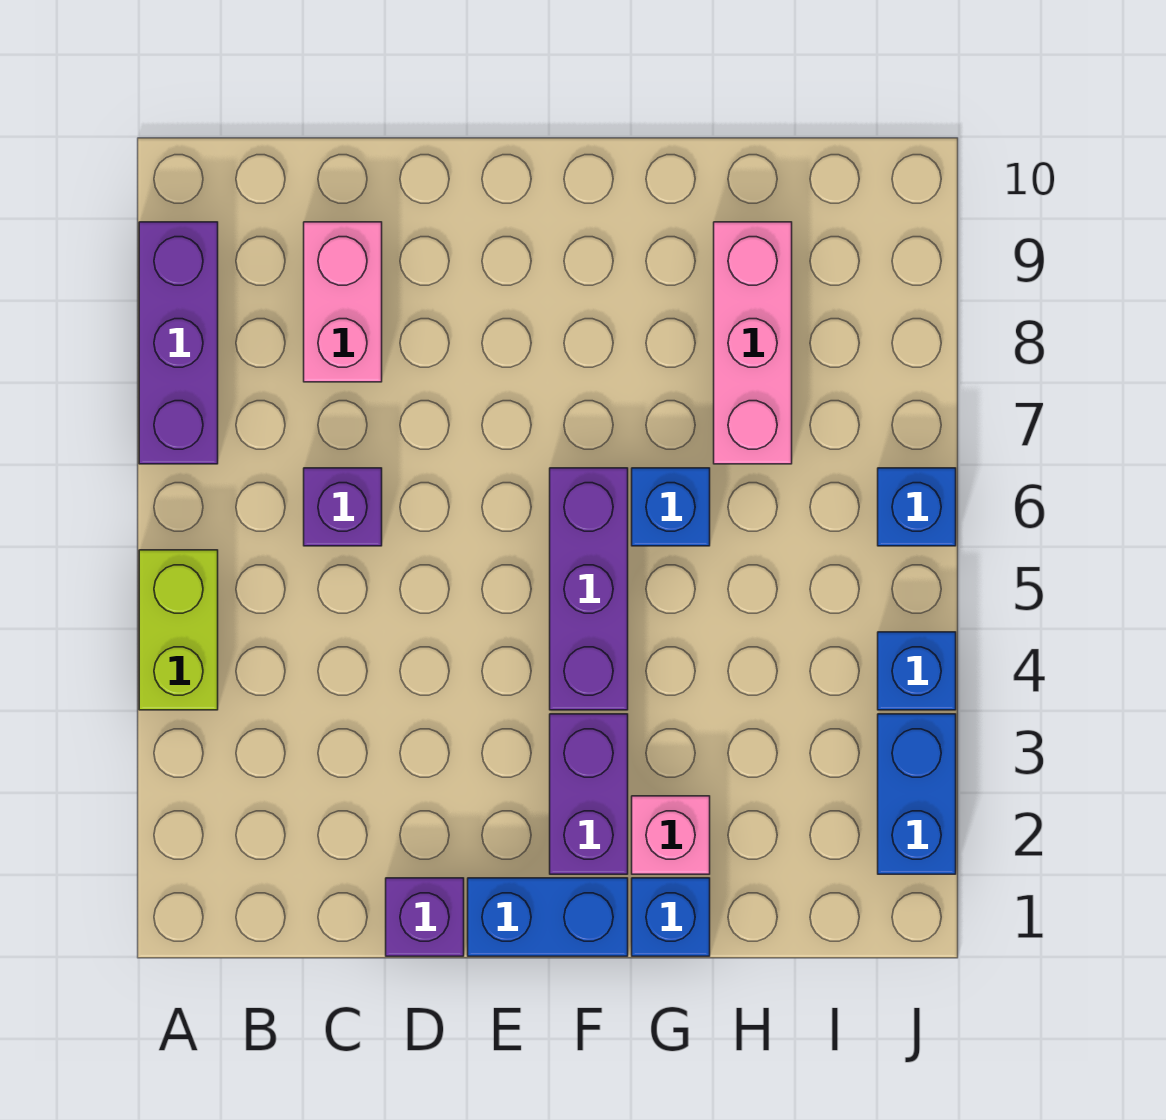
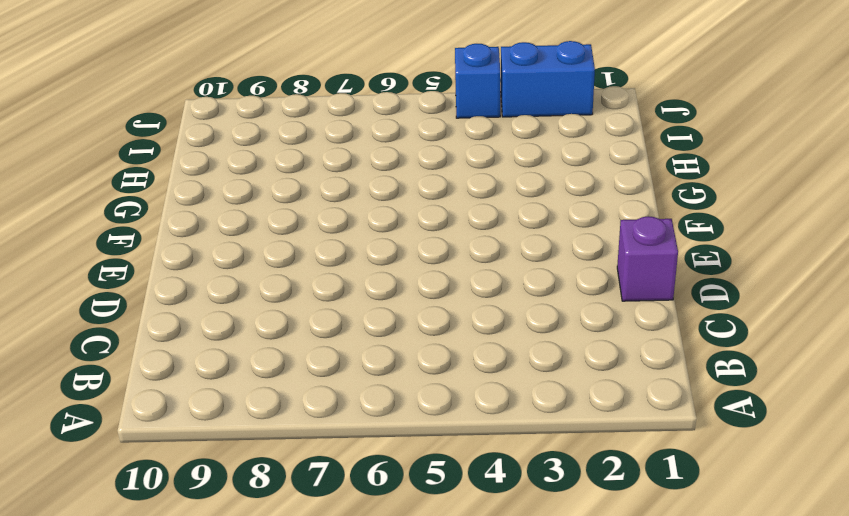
none -> lime 1x2 brick [139,550,218,710]
none -> purple 1x3 brick [139,222,218,464]
none -> purple 1x1 brick [304,468,382,546]

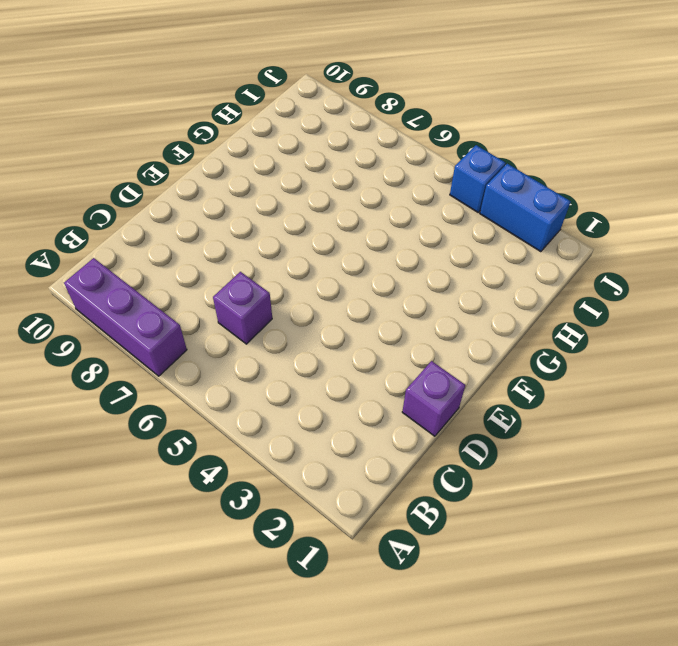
none -> lime 1x2 brick [139,550,218,710]
none -> pink 1x2 brick [304,222,382,382]
none -> blue 1x2 brick [468,878,628,956]

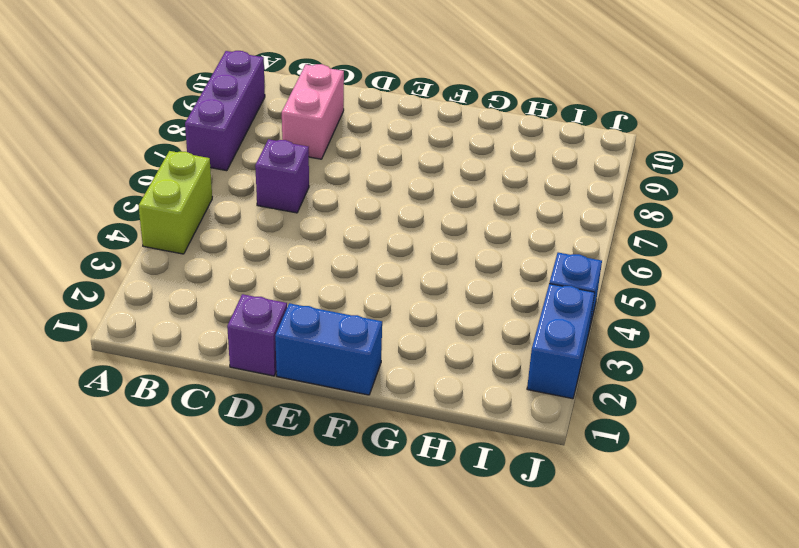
none -> purple 1x2 brick [550,714,628,874]
none -> purple 1x3 brick [550,468,628,710]
none -> blue 1x1 brick [632,878,710,956]

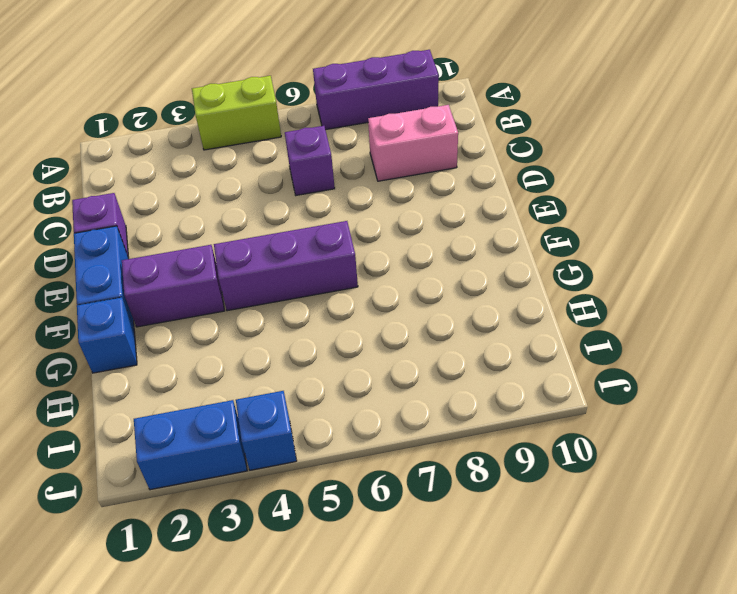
none -> pink 1x1 brick [632,796,710,874]
none -> blue 1x1 brick [632,468,710,546]
none -> pink 1x3 brick [714,222,792,464]

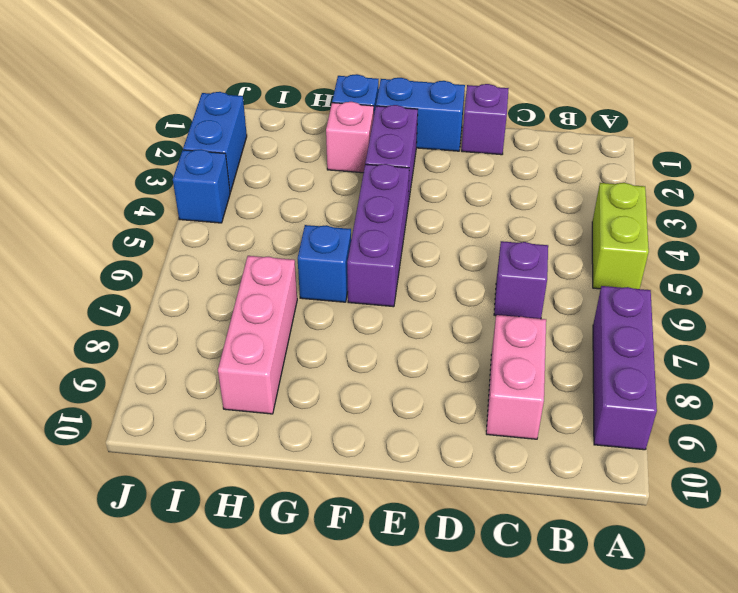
none -> blue 1x1 brick [878,468,956,546]

